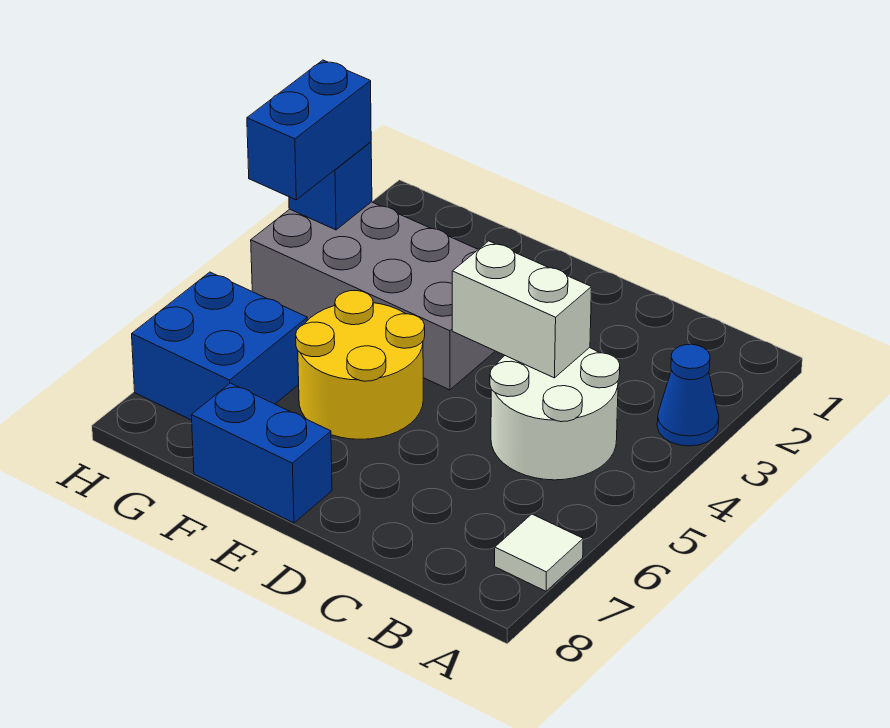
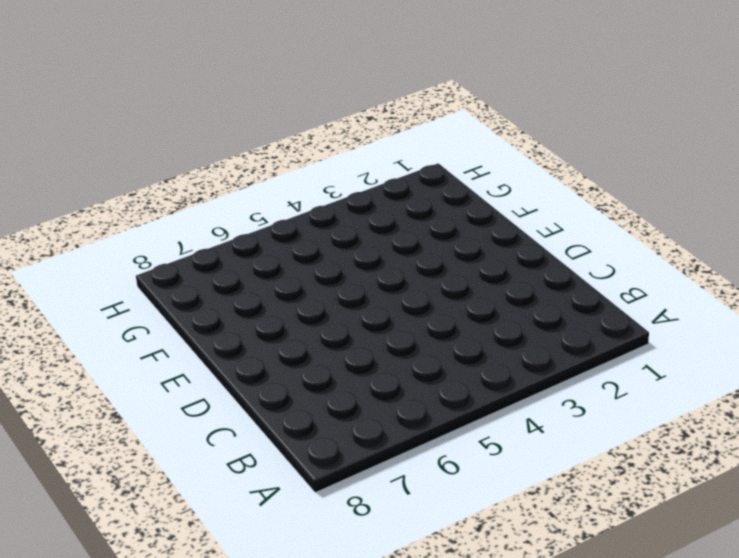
none -> blue 1x1 cone [657,344,719,446]
none -> white 1x1 tile [495,514,583,591]

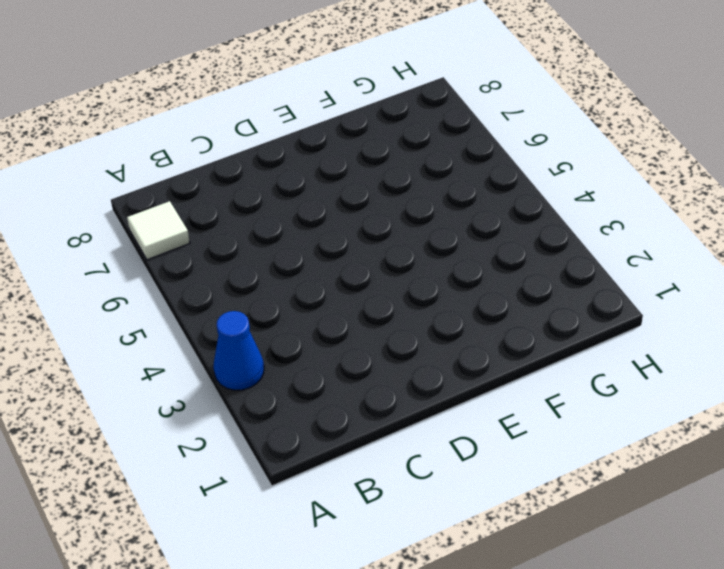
none -> white 2x2 round brick [490,348,620,480]
none -> grey 2x4 brick [251,202,495,390]

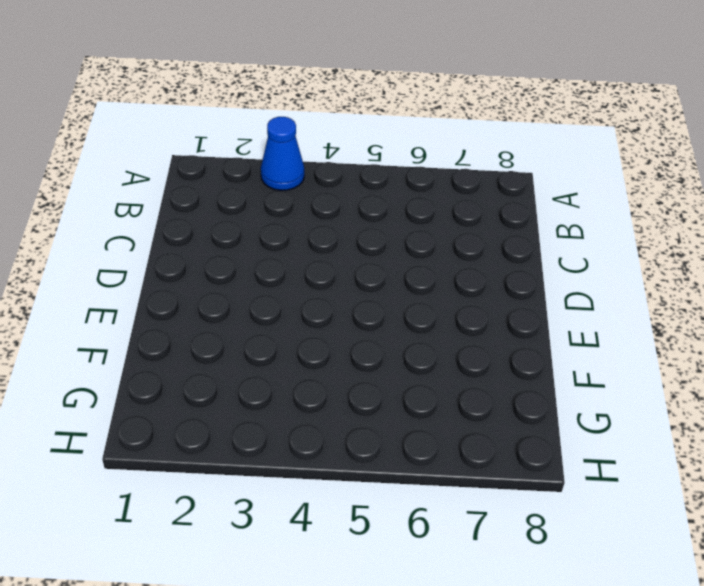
none -> white 1x1 tile [495,514,583,591]
none -> white 2x2 round brick [490,348,620,480]

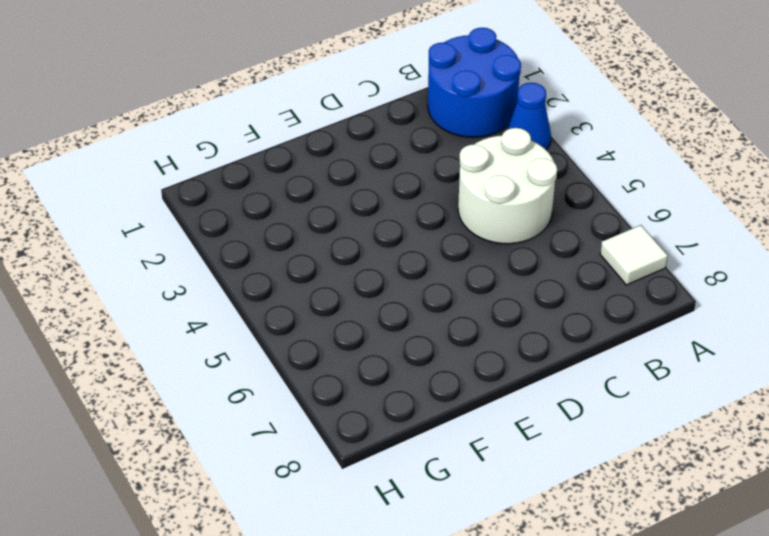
blue 2x2 round brick [428,28,521,137] -> none
none -> grey 2x4 brick [251,202,495,390]
none -> yellow 2x2 round brick [296,291,425,439]

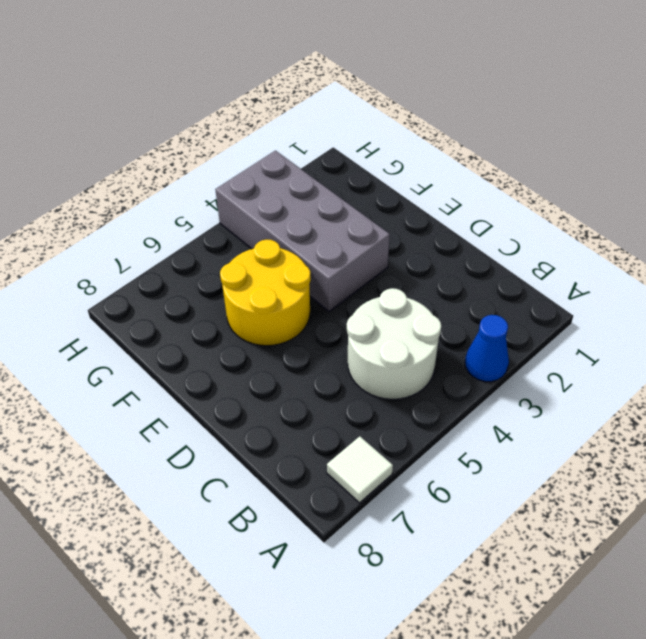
none -> blue 1x2 brick [191,383,332,523]
none -> blue 2x2 brick [132,272,307,420]

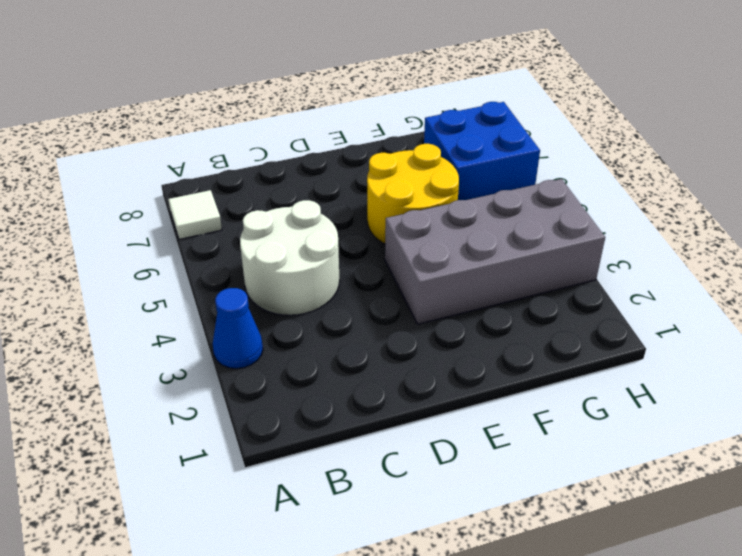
none -> blue 1x2 brick [191,383,332,523]
none -> white 1x2 brick [452,241,591,378]

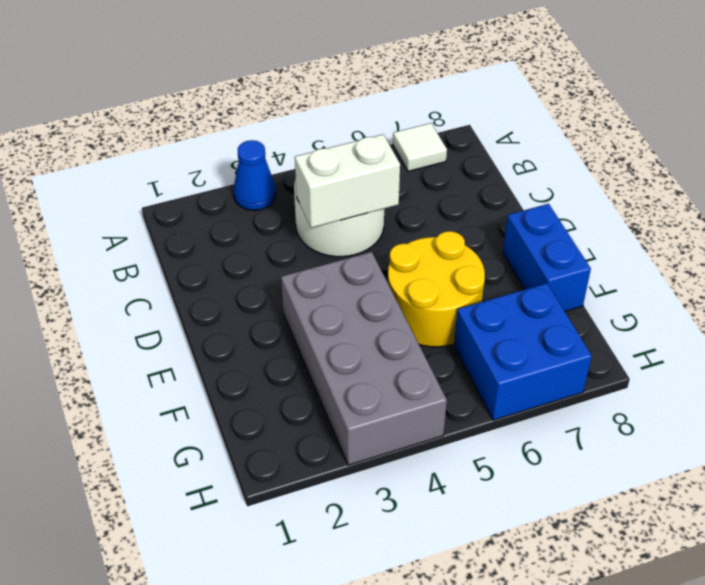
white 1x2 brick [295,134,400,228] -> white 1x2 brick turned to [452,241,591,378]
none -> blue 1x1 brick [289,142,372,230]
none -> blue 1x2 brick [247,60,371,200]

